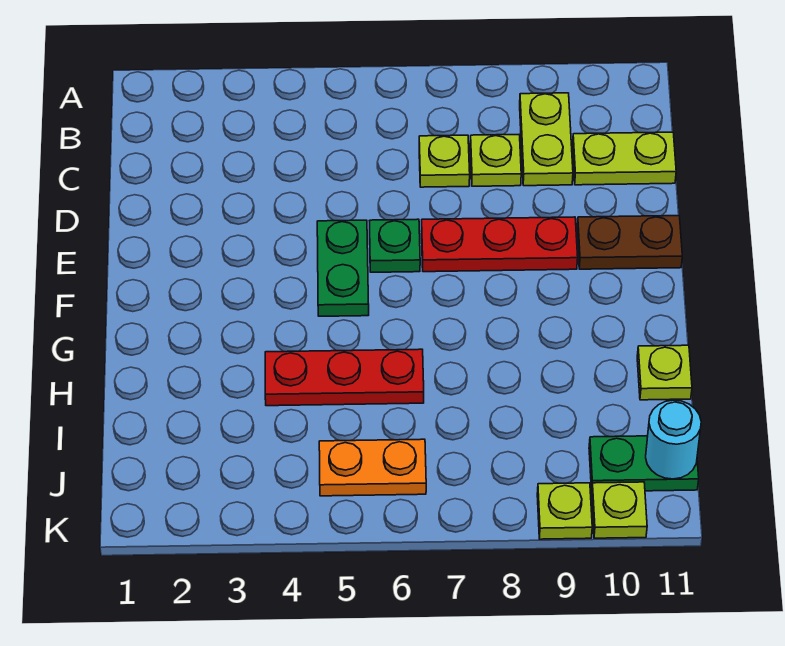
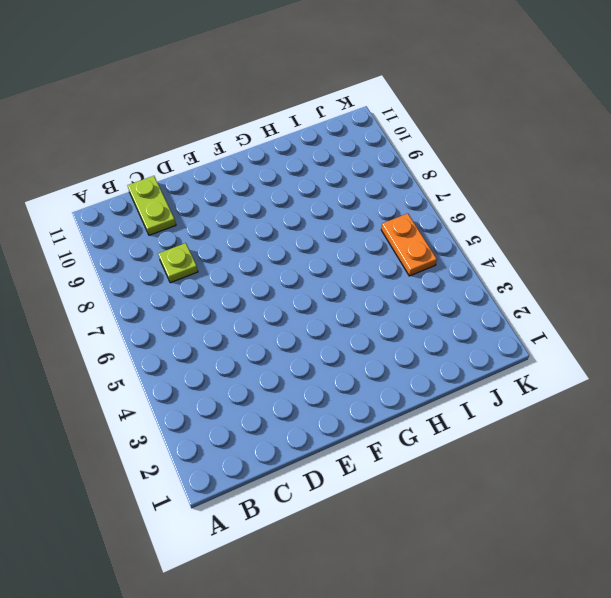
none -> lime 1x2 plate [520,93,573,186]
none -> lime 1x1 plate [419,135,470,187]
none -> green 1x2 plate [317,220,369,316]

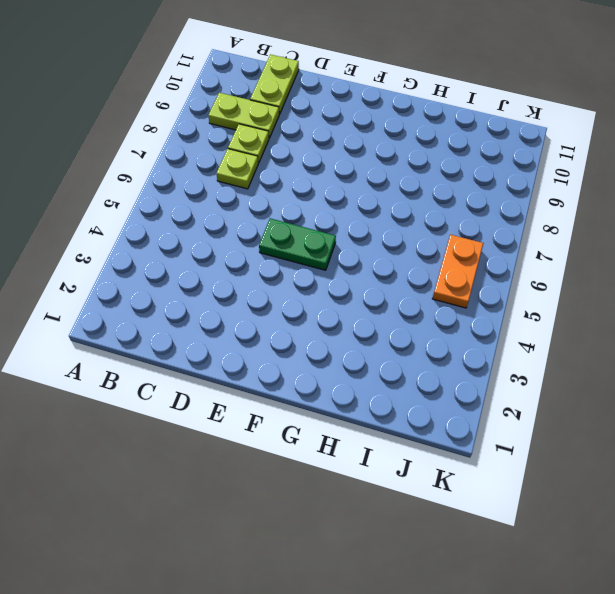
none -> green 1x1 plate [370,219,420,272]
none -> red 1x3 plate [422,217,578,272]
none -> brown 1x2 plate [577,216,682,269]

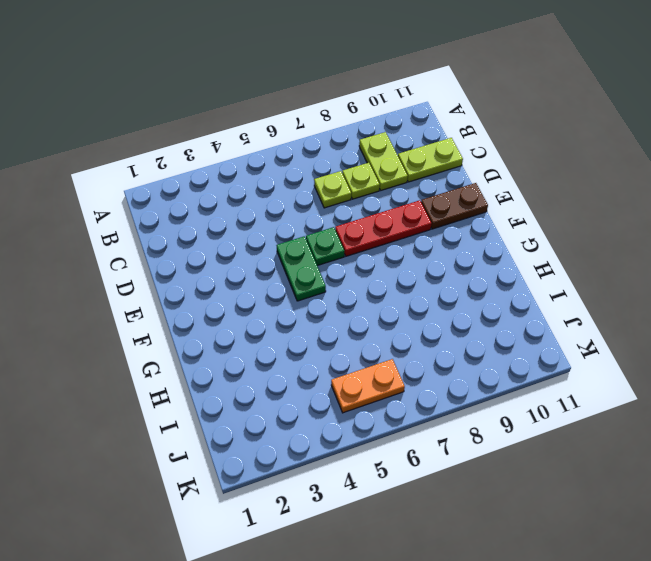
none -> red 1x3 plate [265,349,424,406]
none -> lime 1x1 plate [637,345,692,400]
none -> green 1x2 plate [589,436,699,491]

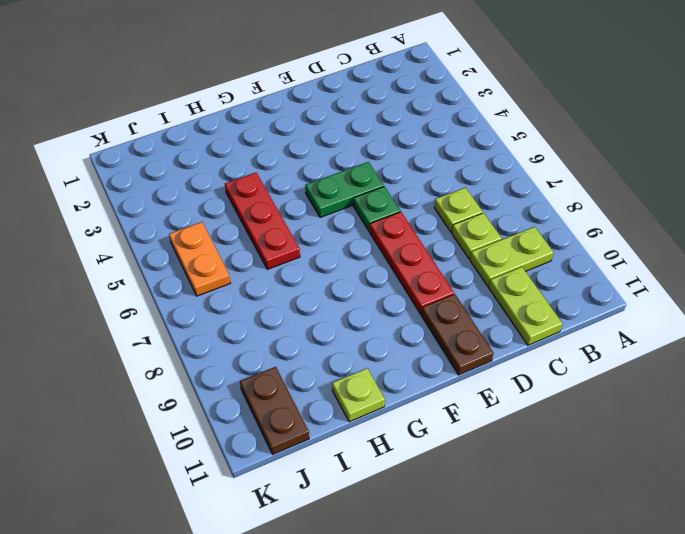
brown 1x2 plate [240,367,309,454] -> green 1x2 plate [589,436,699,491]
none -> lime 1x1 plate [537,483,592,539]
none -> lime 1x1 plate [592,482,647,538]
none -> cyan 1x1 round brick [646,400,701,479]

